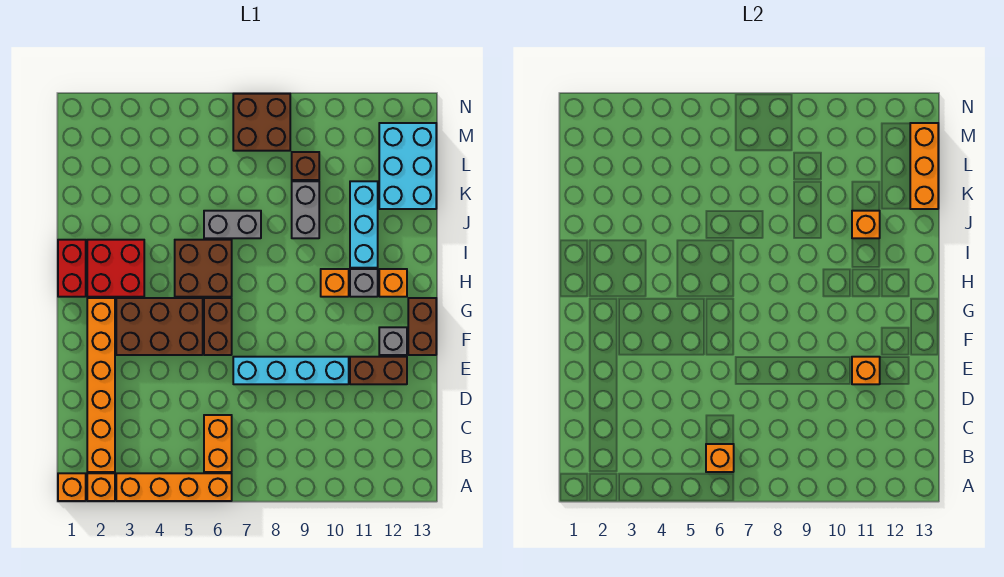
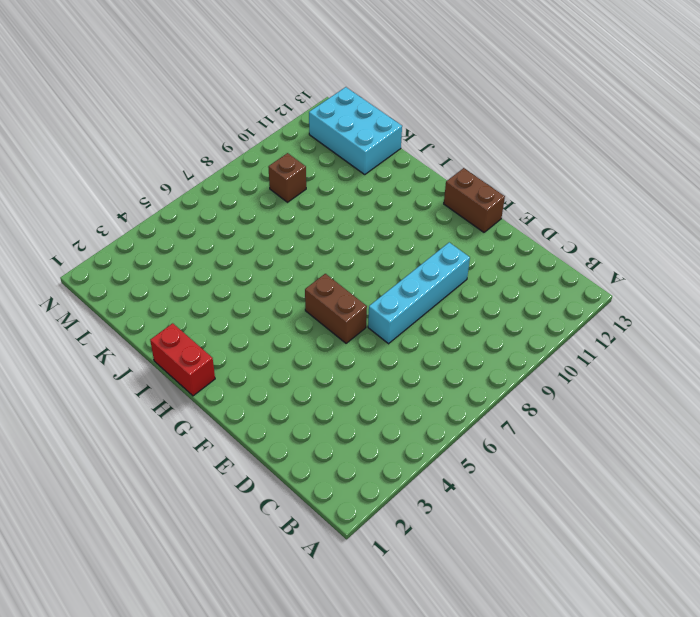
none -> orange 1x1 brick [58,473,86,501]
none -> orange 1x1 brick [87,473,115,501]
none -> orange 1x4 brick [116,473,232,501]

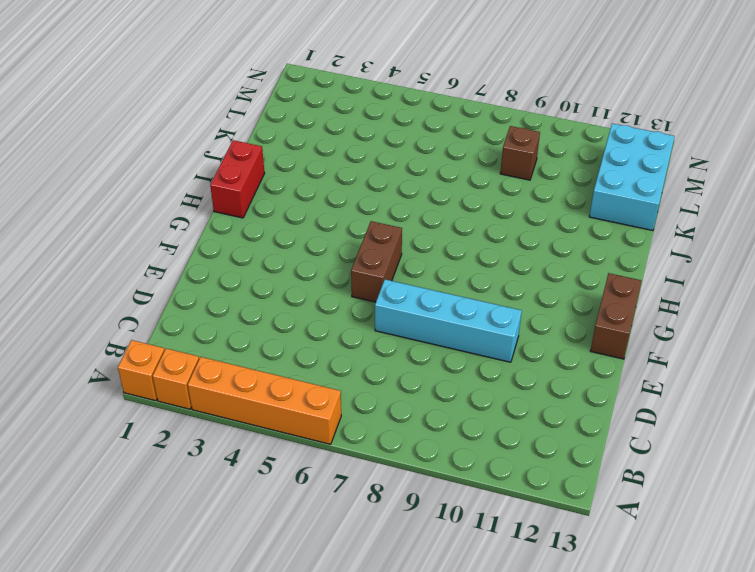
none -> orange 1x6 brick [87,298,115,472]
none -> orange 1x2 brick [204,415,232,472]
none -> brown 1x2 brick [350,357,407,384]

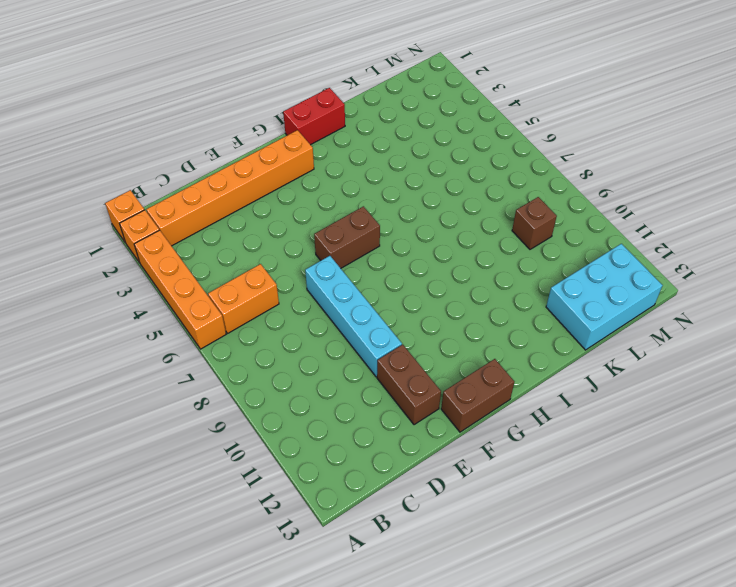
none -> brown 2x3 brick [116,298,203,355]
none -> grey 1x1 brick [379,327,407,355]
none -> red 2x2 brick [87,240,144,297]

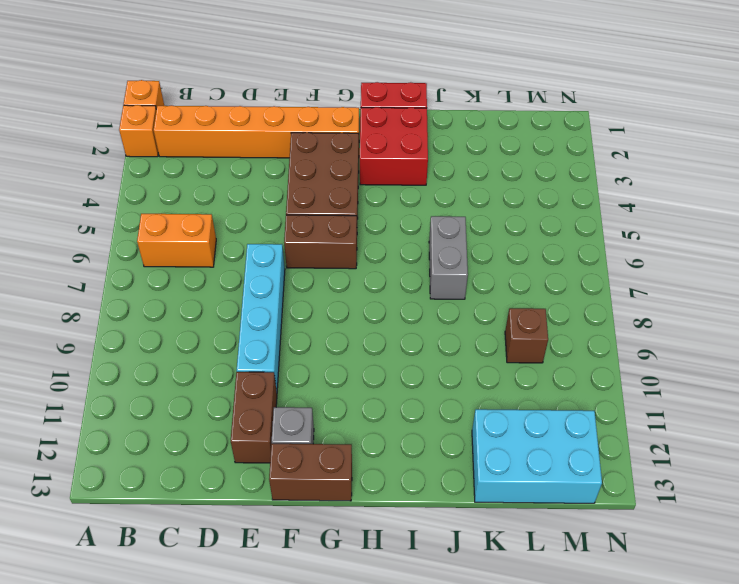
none -> orange 1x4 brick [116,473,232,501]
none -> brown 2x2 brick [175,240,232,297]
none -> orange 1x1 brick [321,269,349,297]

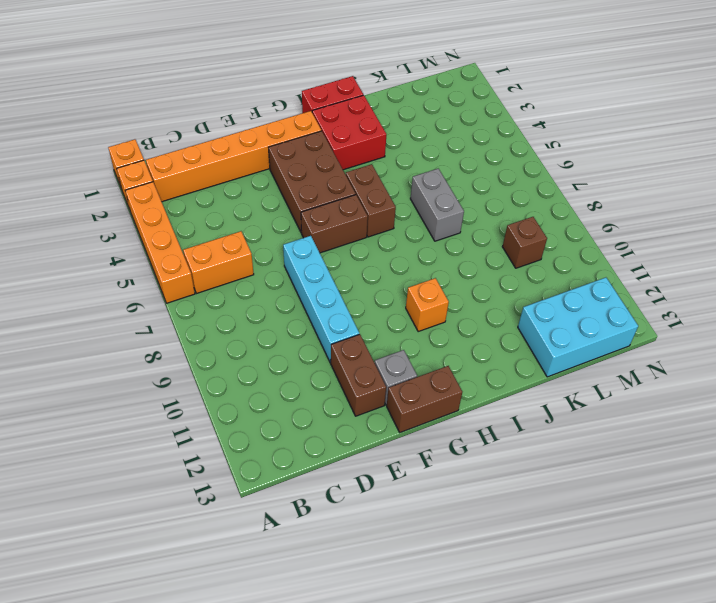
brown 1x2 brick [346,164,396,237] -> brown 2x2 brick [175,240,232,297]
none -> grey 1x1 brick [350,269,378,297]
none -> orange 1x1 brick [379,269,407,297]
none -> cyan 1x3 brick [350,181,378,268]

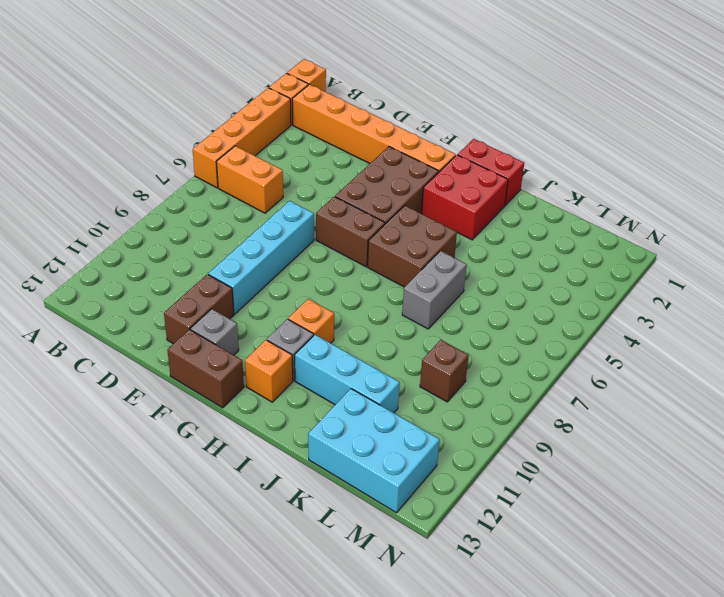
none -> grey 1x2 brick [292,181,319,238]
none -> brown 2x2 brick [233,94,290,151]
none -> orange 1x1 brick [706,444,734,472]

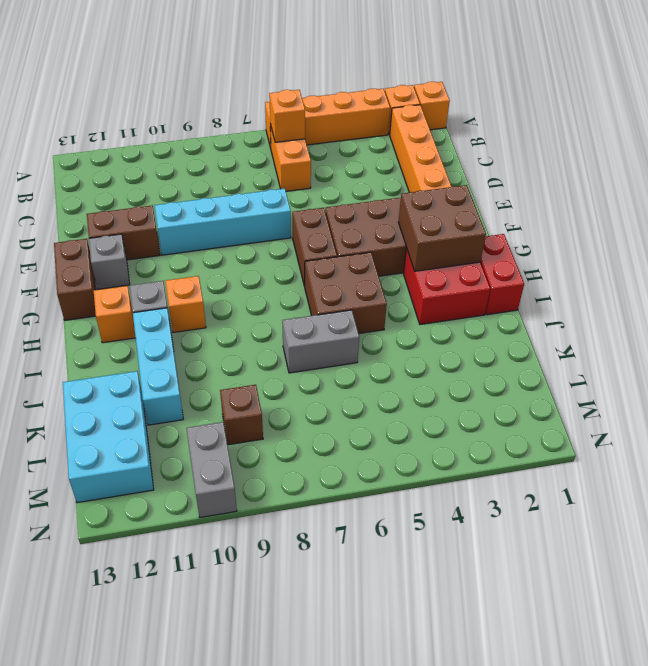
brown 2x2 brick [398,185,486,271] -> brown 2x2 brick moved to [233,94,290,151]
grey 1x2 brick [186,422,237,518] -> grey 1x2 brick moved to [292,181,319,238]
none -> orange 1x1 brick [852,357,880,384]
none -> orange 1x1 brick [852,211,880,238]
none -> orange 1x3 brick [910,123,938,209]

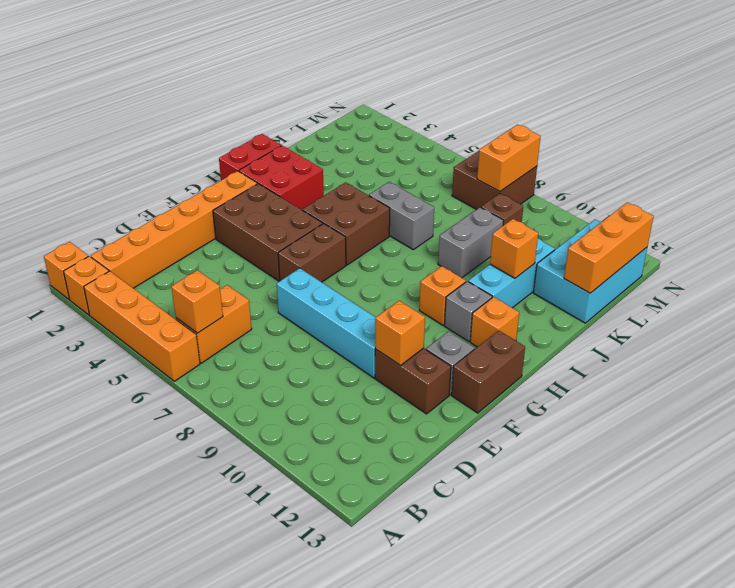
orange 1x2 brick [477,125,541,192] -> none

